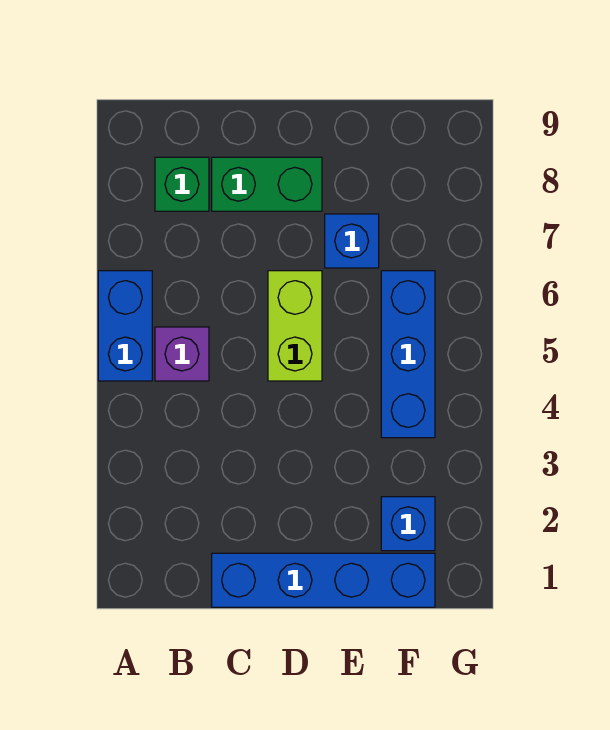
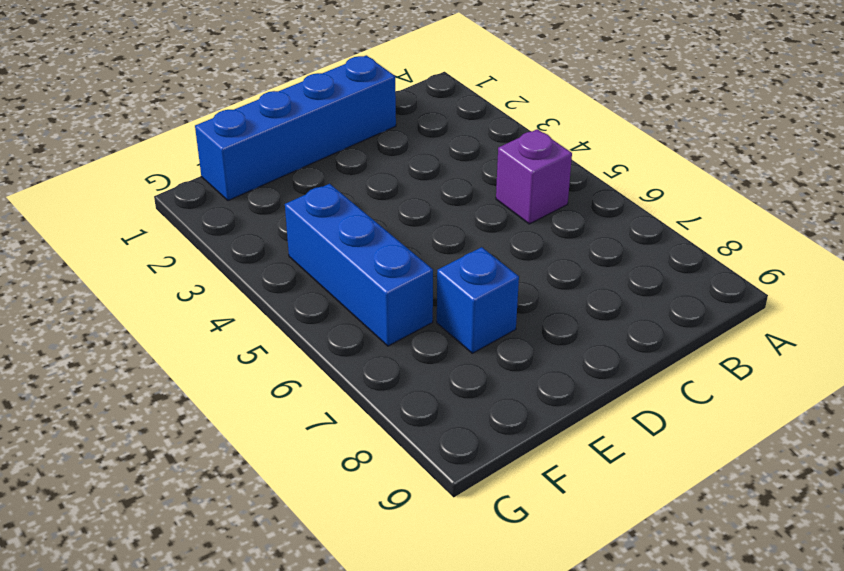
none -> blue 1x2 brick [98,271,152,381]
none -> green 1x1 brick [155,157,209,211]

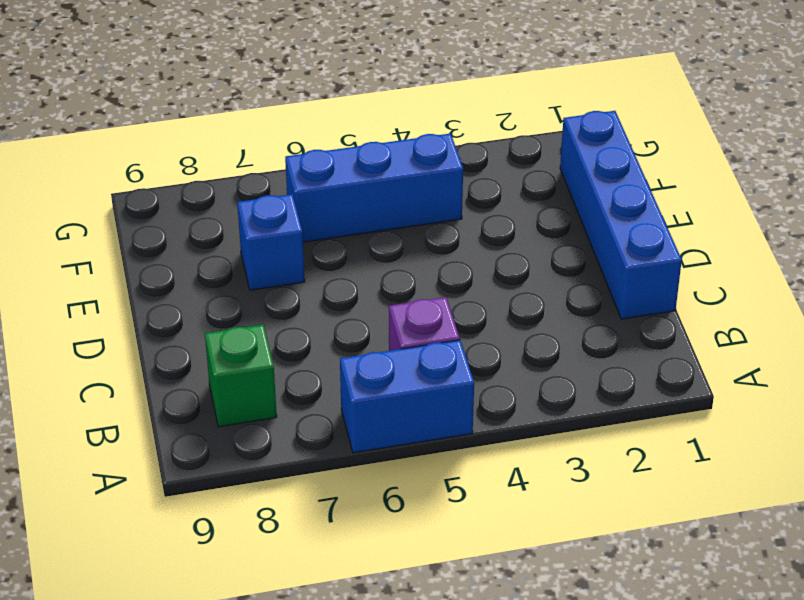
none -> green 1x2 brick [212,157,322,211]
none -> lime 1x2 brick [268,271,322,381]

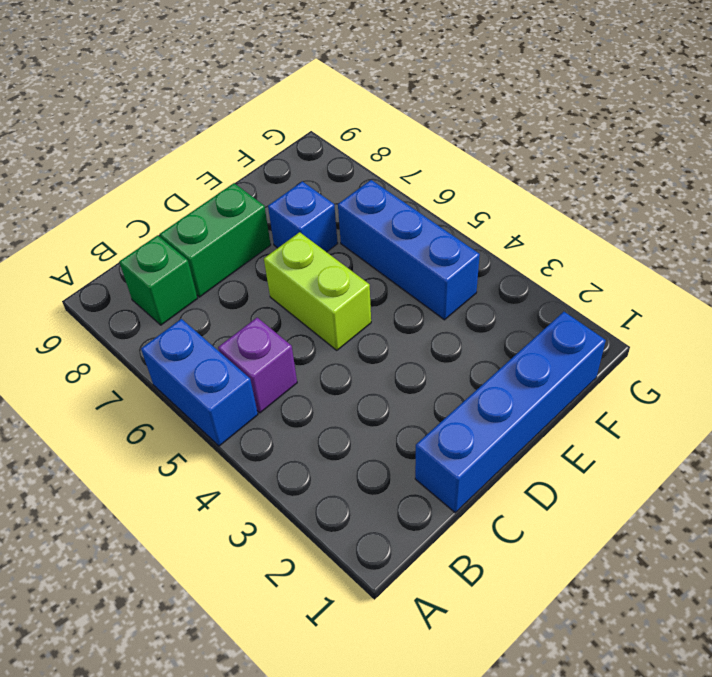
none -> blue 1x1 brick [381,497,435,551]

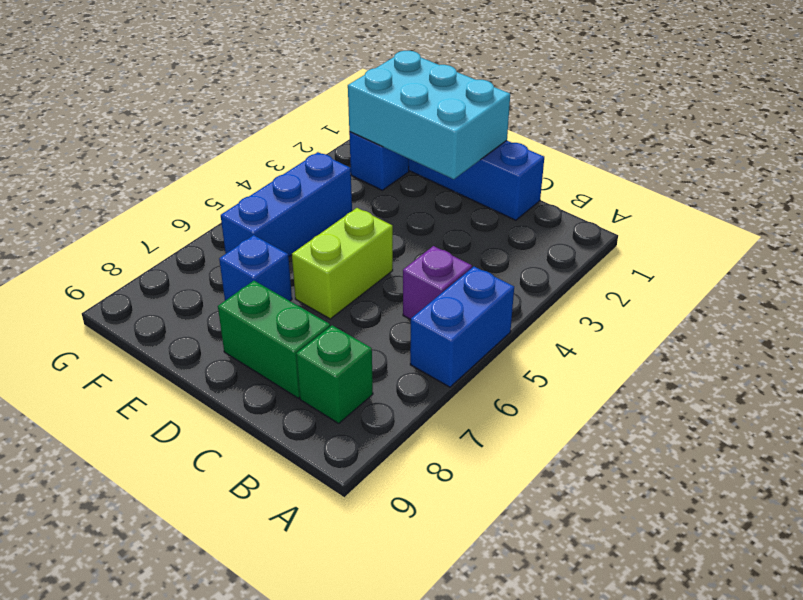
cyan 2x3 brick [348,51,510,179] -> none

